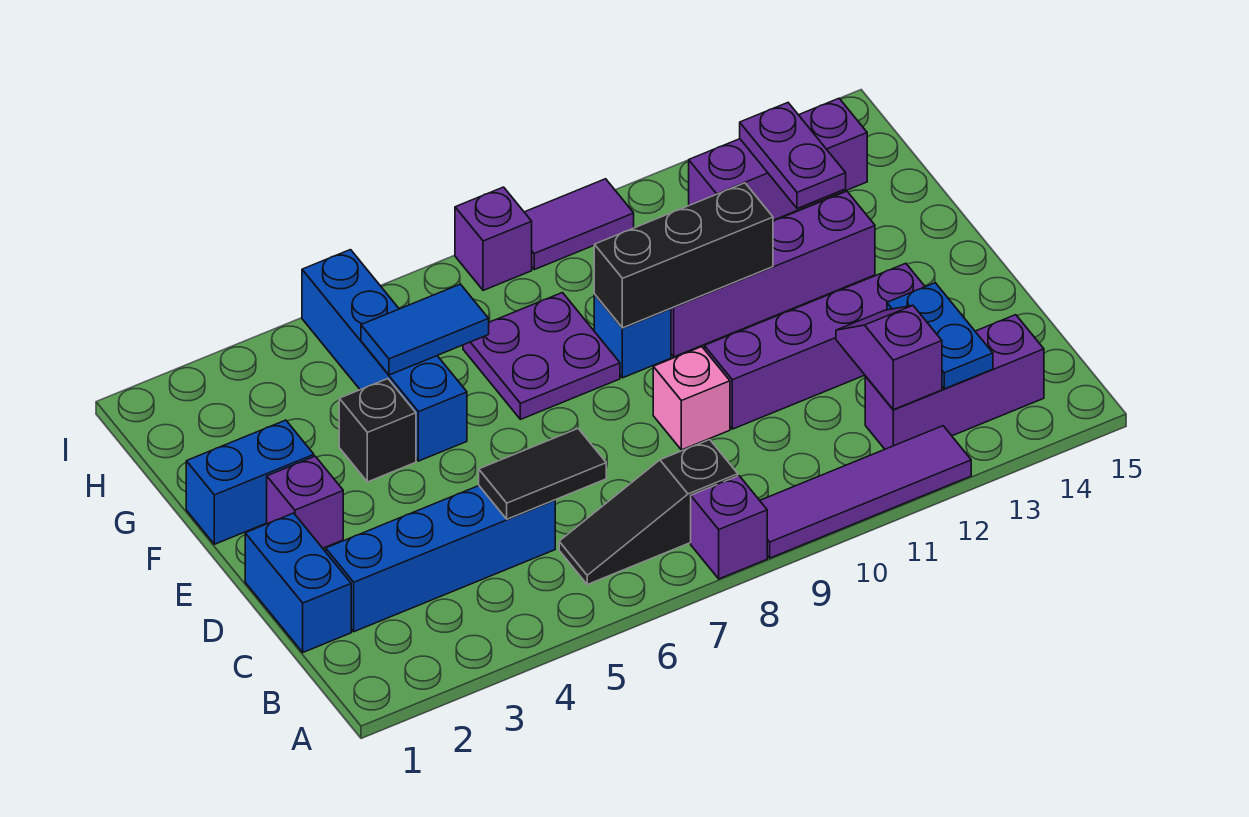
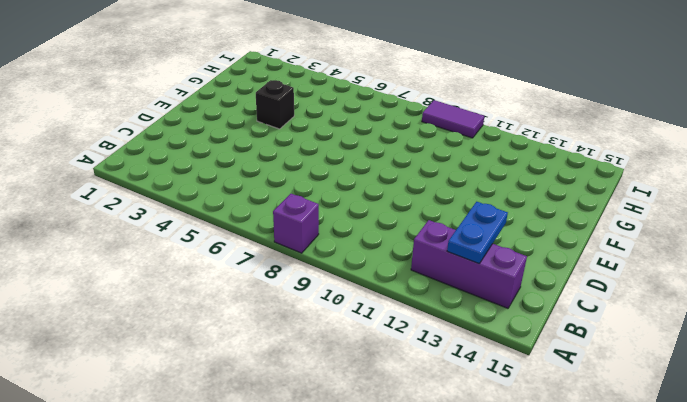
none -> purple 1x4 tile [760,426,971,558]
none -> black 1x3 slope [559,440,738,584]
none -> blue 1x2 brick [245,513,351,652]

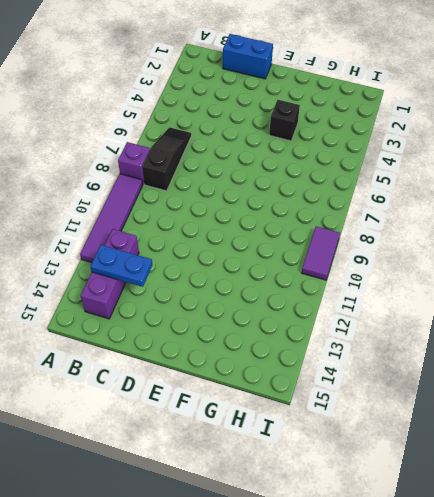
none -> blue 1x4 brick [326,486,555,632]
none -> pink 1x1 brick [653,347,730,450]
none -> purple 1x4 brick [704,263,925,429]

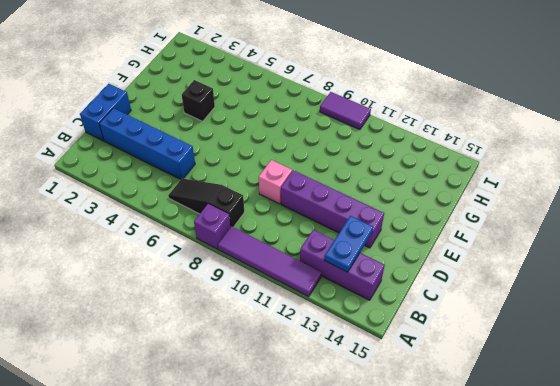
none -> purple 1x1 brick [267,456,343,548]
none -> blue 1x2 brick [186,420,314,544]
none -> blue 1x4 brick [302,250,467,461]

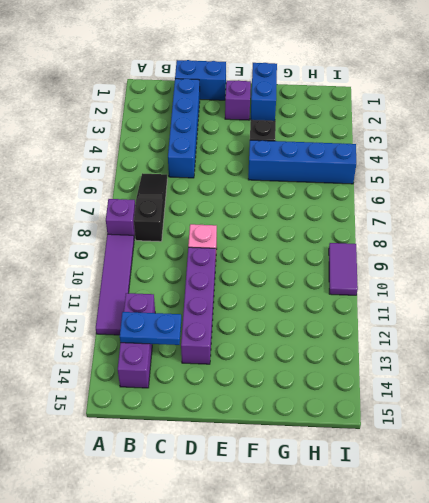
none -> purple 2x2 plate [463,293,620,419]
none -> blue 1x1 brick [594,295,671,378]
none -> purple 1x4 brick [671,191,875,357]

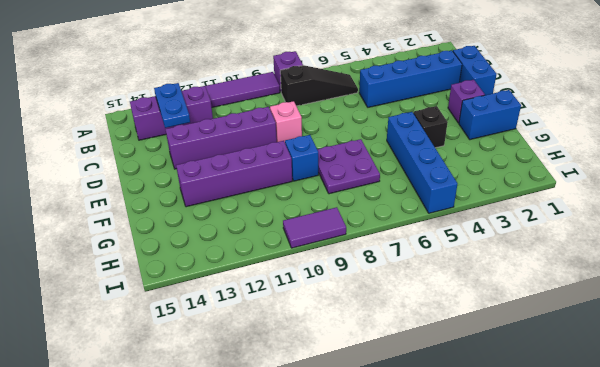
none -> purple 1x3 brick [689,98,867,220]
none -> purple 1x1 brick [455,187,532,290]
none -> purple 1x2 slope [836,305,942,410]

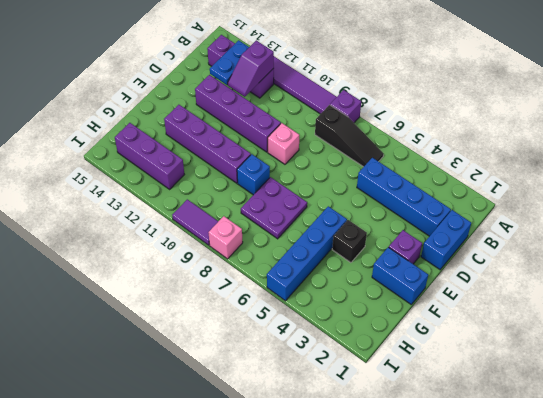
pink 1x1 brick [208,216,243,259] -> purple 1x1 brick [455,187,532,290]
none -> black 1x2 tile [479,429,606,519]
none -> black 1x3 brick [594,183,773,328]
none -> blue 1x2 tile [361,284,489,375]

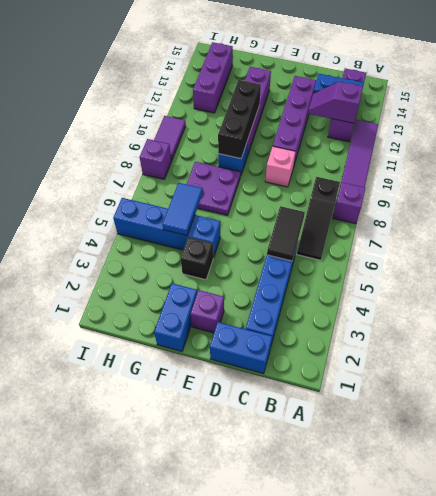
none -> purple 1x2 plate [740,103,846,209]

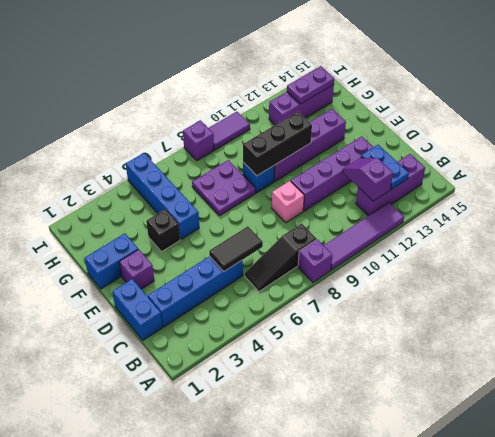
purple 1x2 plate [287,66,334,104] -> purple 1x2 plate turned to [740,103,846,209]
none -> blue 1x2 tile [361,284,489,375]

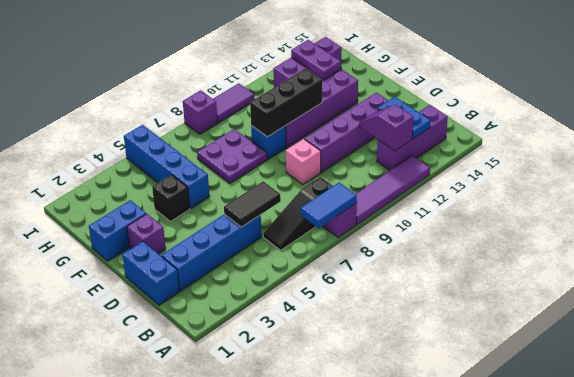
blue 1x2 tile [301,183,357,228] -> blue 1x2 tile moved to [361,284,489,375]

